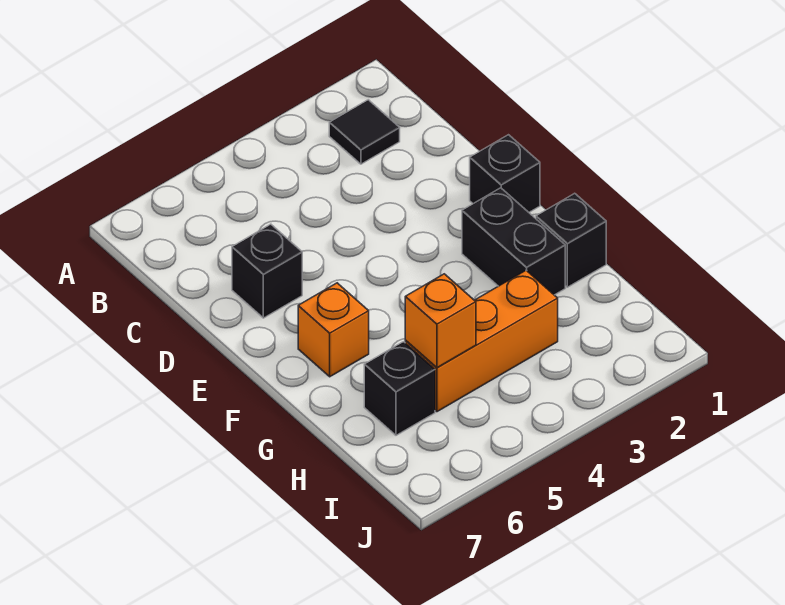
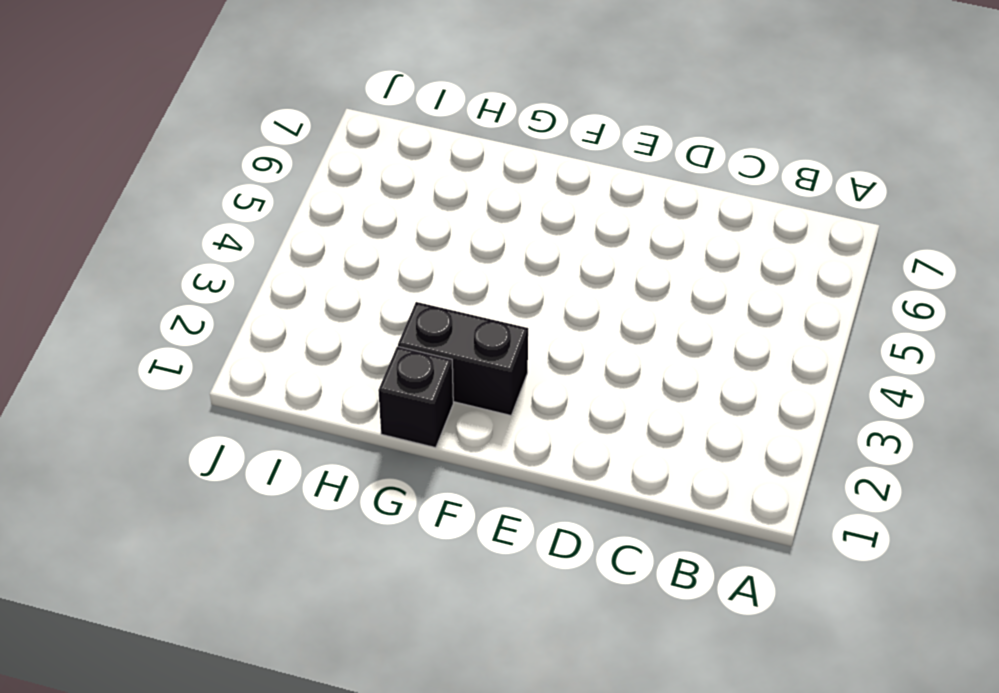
none -> black 1x1 tile [329,100,400,164]
none -> black 1x1 brick [232,224,302,318]

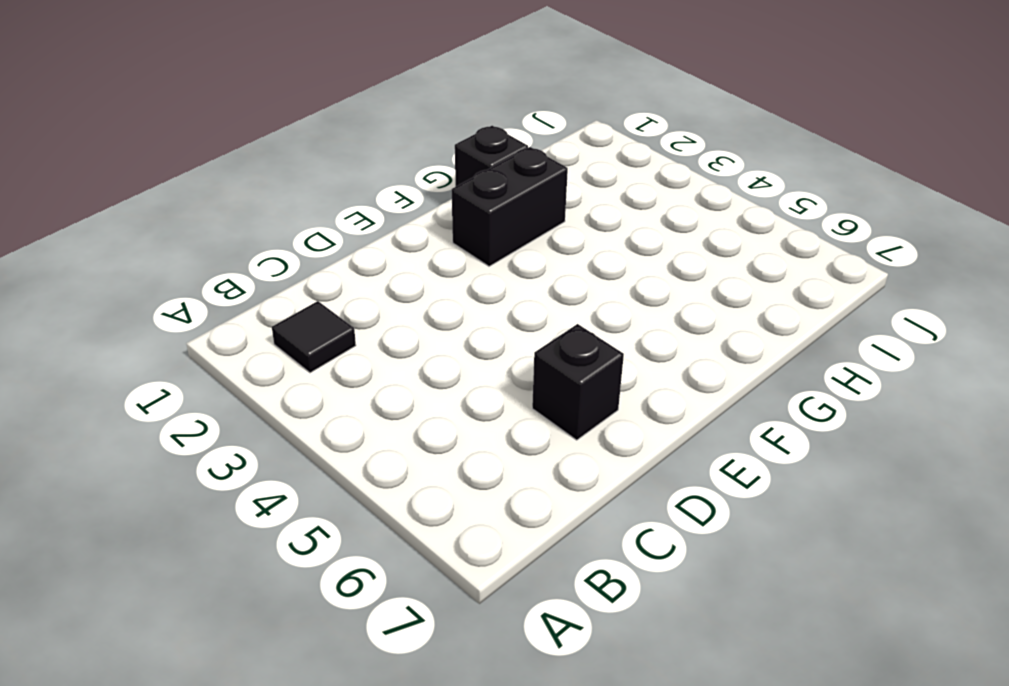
none -> black 1x1 brick [470,135,540,212]
none -> orange 1x1 brick [298,283,369,377]

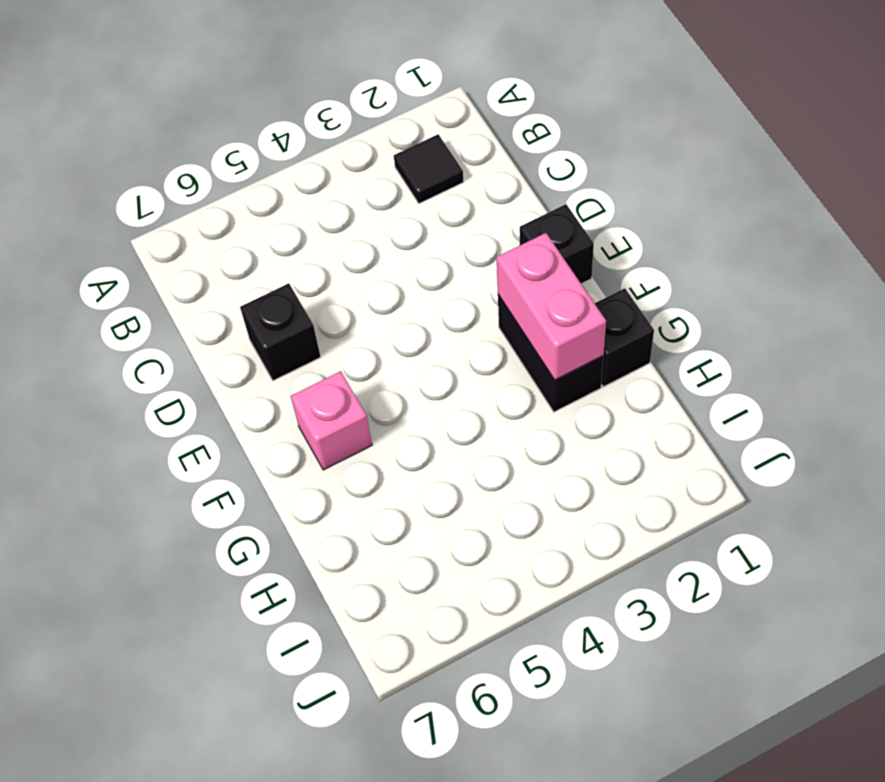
pink 1x2 brick [497,233,606,380] -> none
pink 1x1 brick [291,371,372,470] -> orange 1x1 brick [298,283,369,377]
none -> orange 1x3 brick [405,270,558,412]
none -> black 1x1 brick [364,342,435,435]

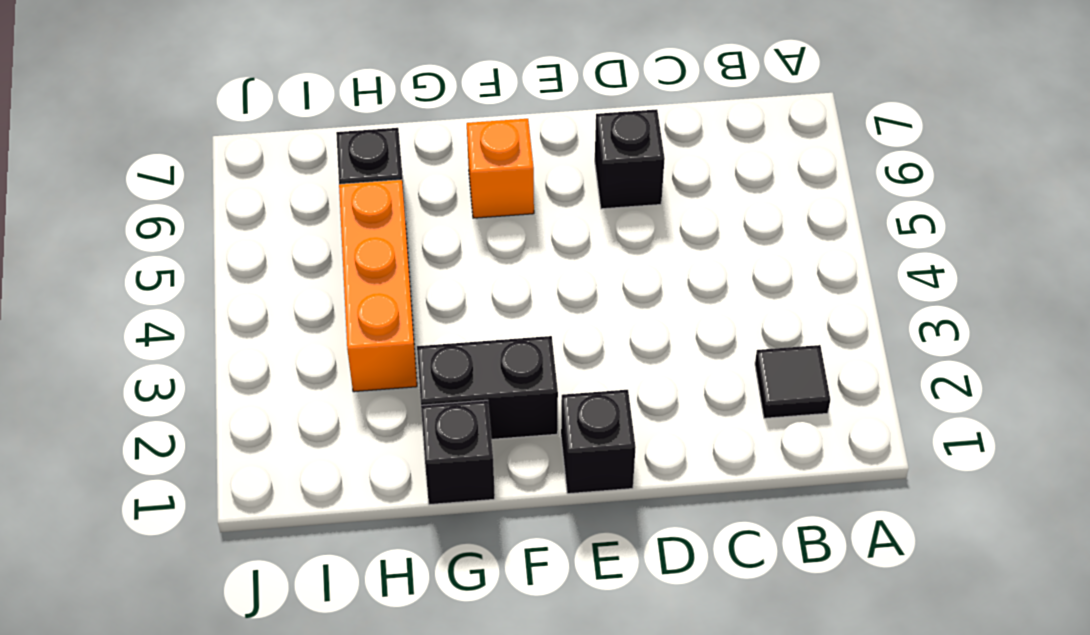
none -> orange 1x1 brick [405,274,476,368]

